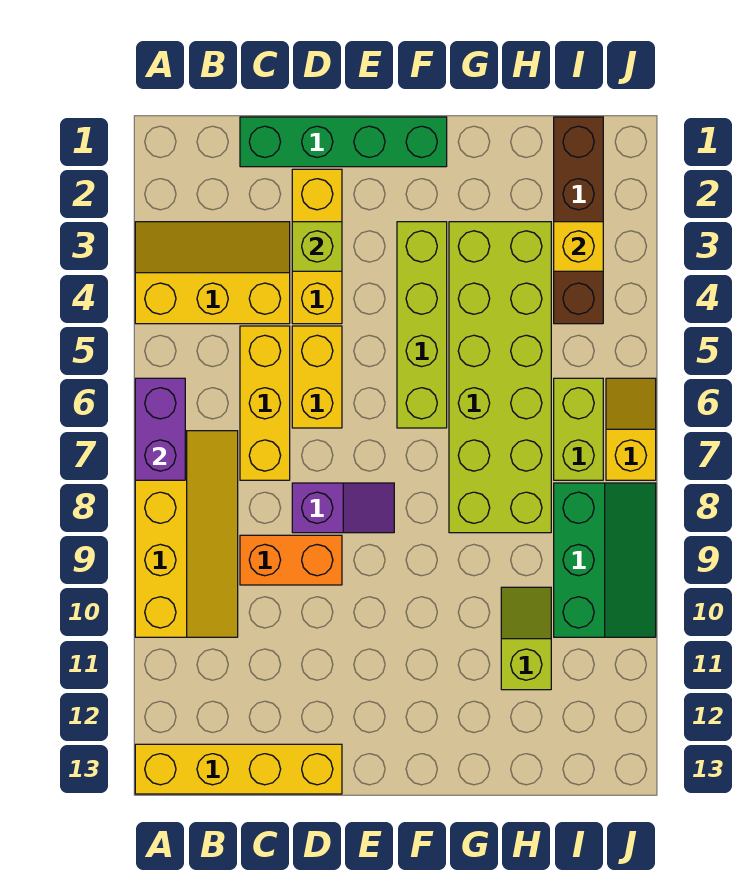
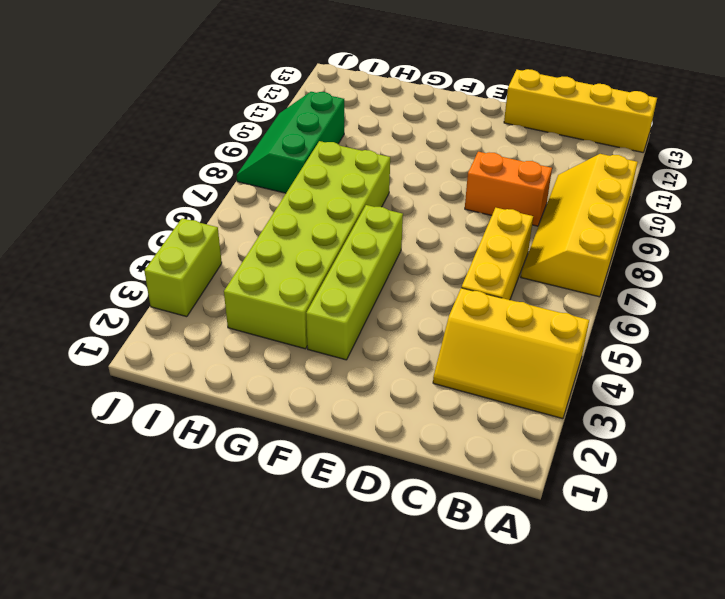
lime 1x2 brick [144,218,222,317] -> lime 1x2 brick moved to [554,378,603,480]
none -> green 1x4 brick [240,117,447,167]
none -> yellow 1x3 brick [292,169,342,324]
none -> yellow 1x2 brick [292,326,342,428]

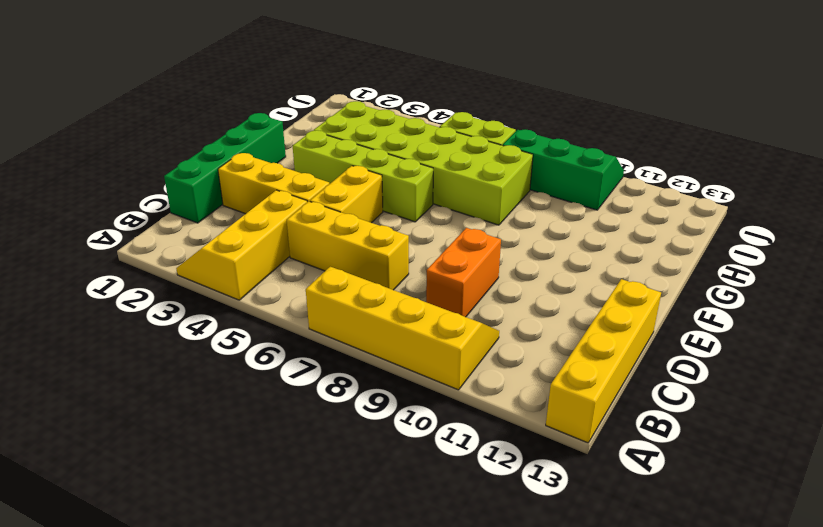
yellow 1x2 brick [310,166,383,223] -> yellow 1x2 brick turned to [292,326,342,428]
none -> purple 1x2 slope [292,483,394,533]
none -> lime 1x2 slope [501,587,551,690]
none -> brown 1x4 brick [554,117,603,324]

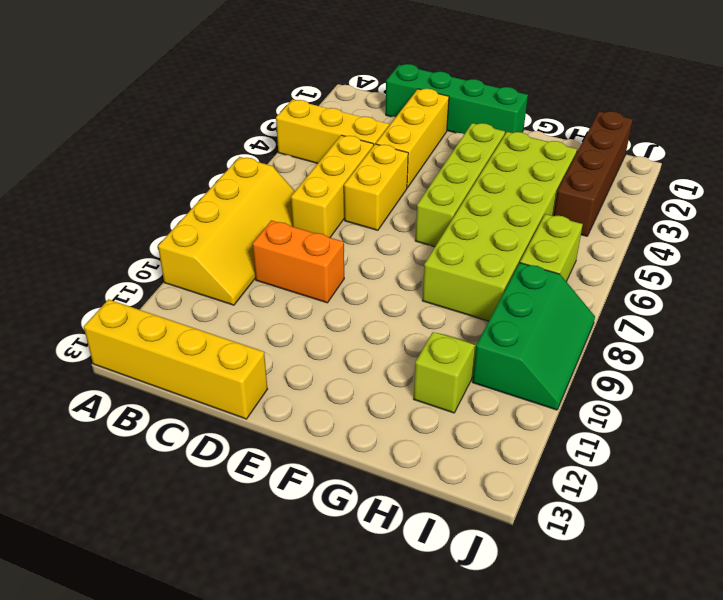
none -> purple 1x2 slope [292,483,394,533]
none -> yellow 1x2 slope [606,378,656,480]
none -> purple 1x2 brick [135,378,185,480]

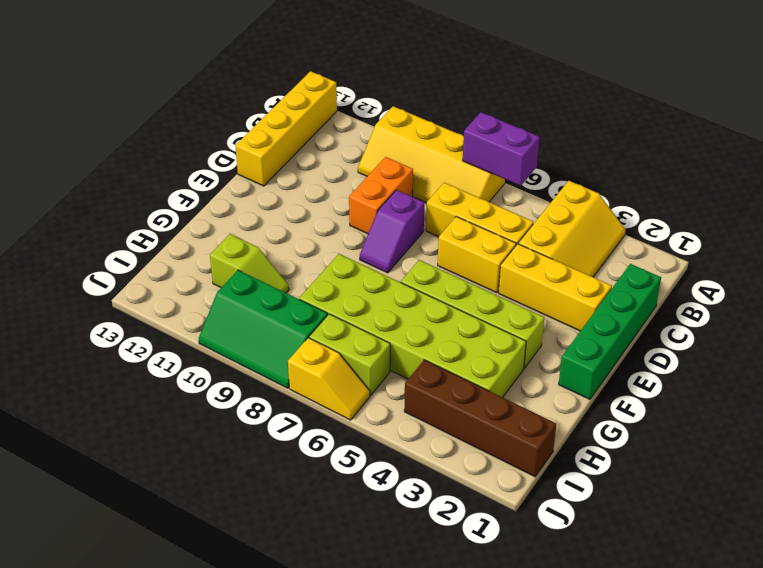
none -> lime 1x1 brick [292,222,342,271]
none -> yellow 1x1 brick [554,222,603,271]

